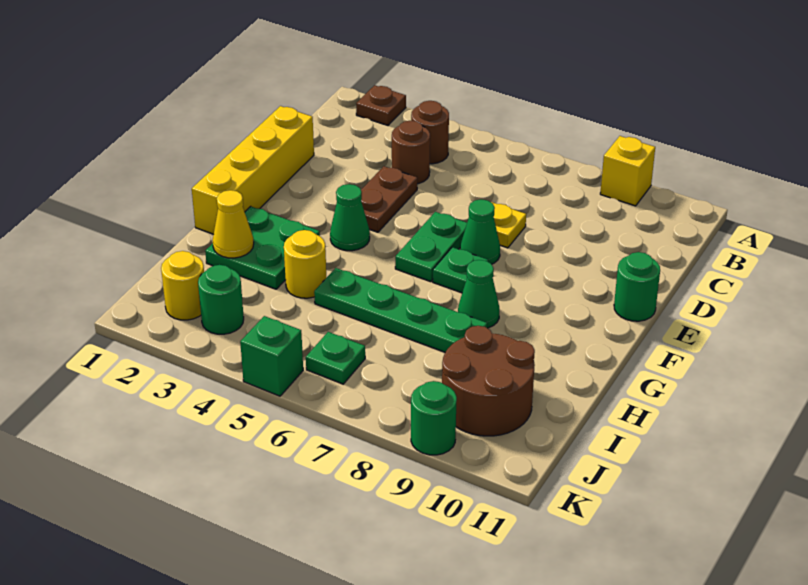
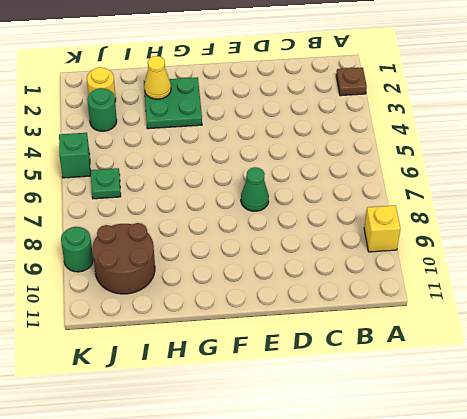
none -> brown 1x1 round brick [411,101,449,164]
none -> brown 1x1 round brick [392,121,430,184]
none -> yellow 1x4 brick [192,106,314,234]

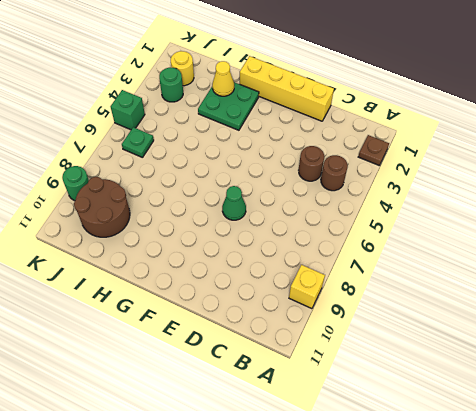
none -> brown 1x2 plate [361,166,417,232]
none -> yellow 1x1 plate [491,202,526,248]
none -> green 1x2 plate [395,212,467,282]

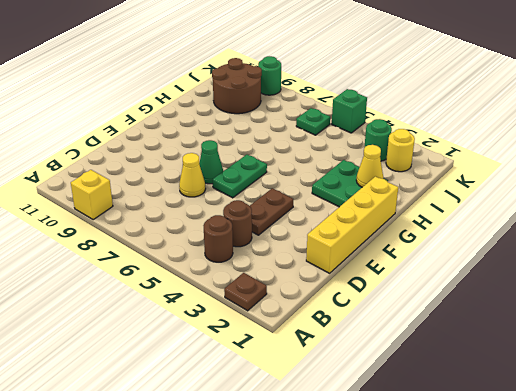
yellow 1x1 cone [179,153,206,197] -> yellow 1x1 plate [491,202,526,248]
none -> green 1x1 round brick [614,252,660,321]
none -> green 1x1 cone [330,184,370,251]
none -> green 1x1 plate [433,247,488,293]

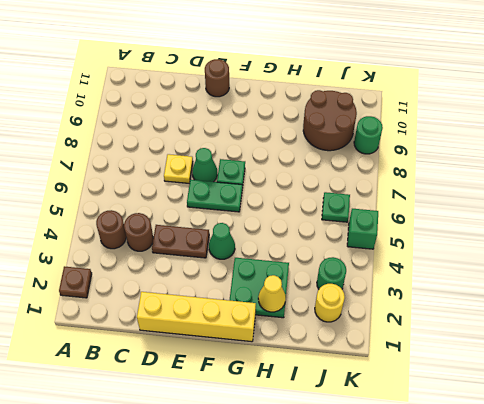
brown 1x1 round brick [205,59,229,97] -> green 1x1 round brick [614,252,660,321]
none -> yellow 1x1 brick [600,136,655,206]
none -> green 1x1 cone [458,260,499,328]
none -> yellow 1x1 round brick [284,230,326,298]

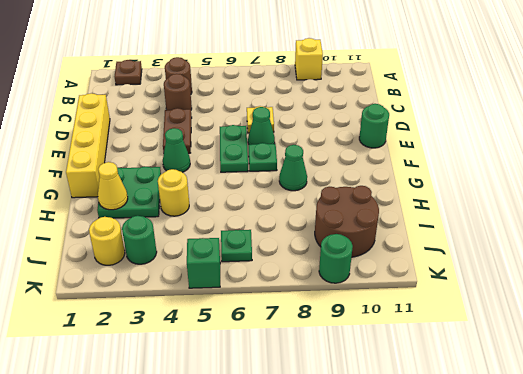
none -> green 1x4 plate [314,268,487,352]

